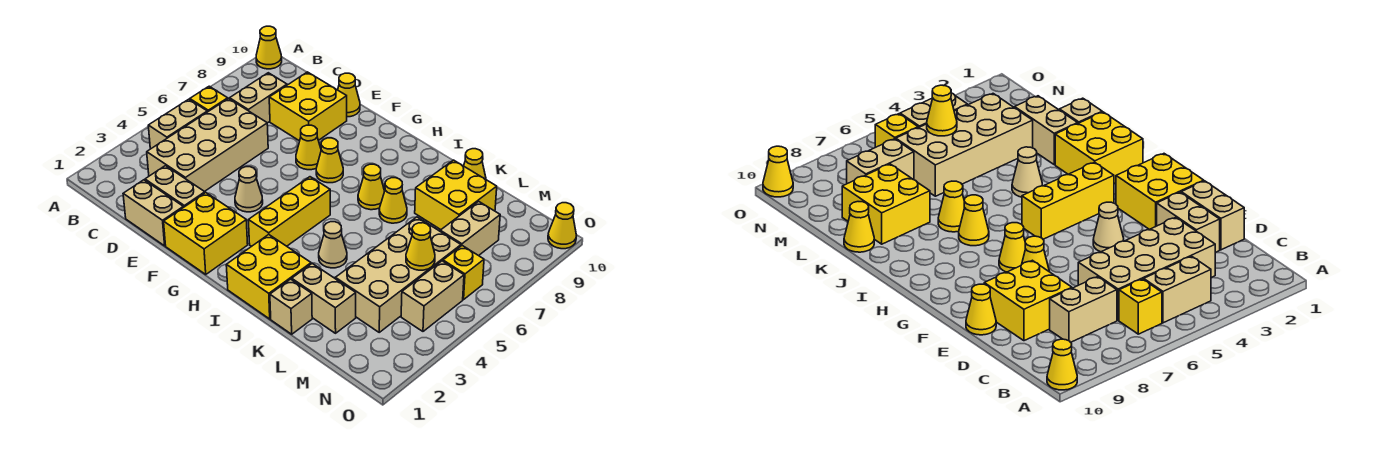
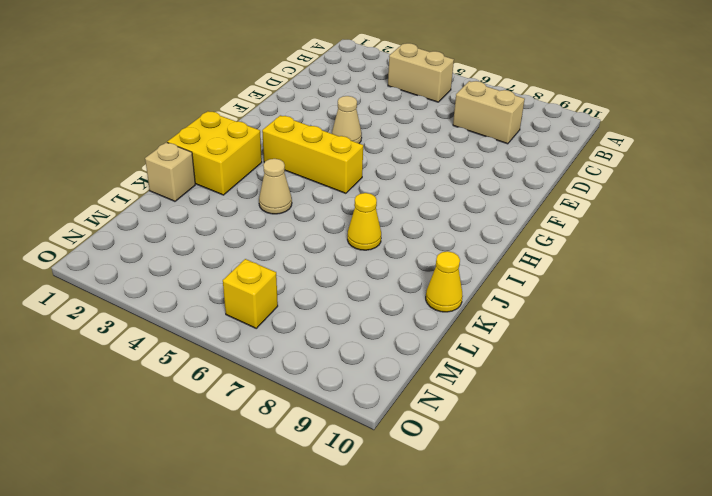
none -> yellow 1x1 cone [256,26,282,69]
none -> yellow 1x1 brick [190,86,228,112]
none -> tan 2x4 brick [147,99,268,192]

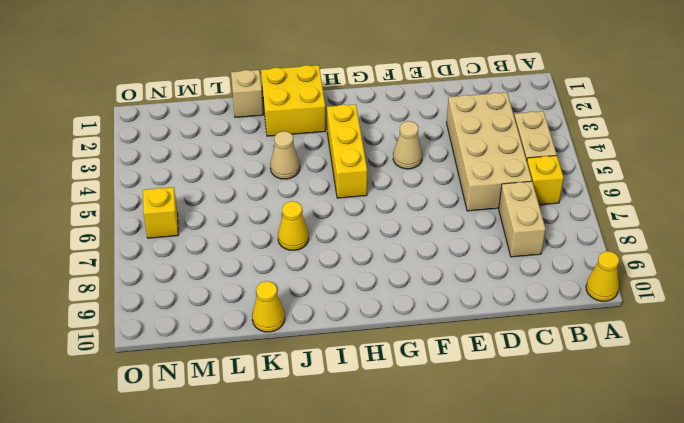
none -> tan 1x2 brick [123,180,183,246]
none -> tan 1x2 brick [145,166,205,207]
none -> yellow 2x2 brick [269,72,347,141]

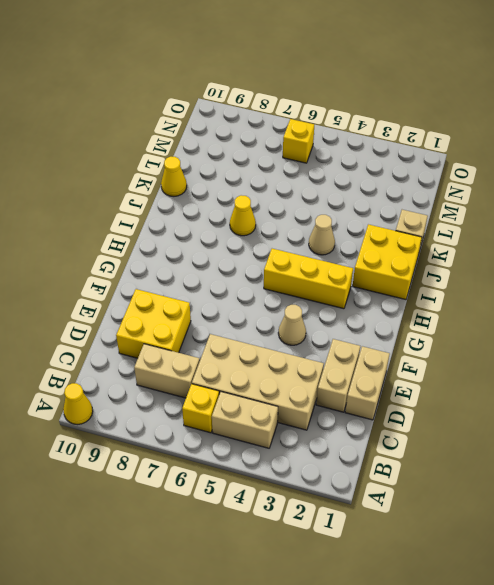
none -> yellow 1x1 cone [338,73,360,117]
none -> yellow 2x2 brick [164,193,248,274]
none -> yellow 1x1 cone [296,125,321,170]

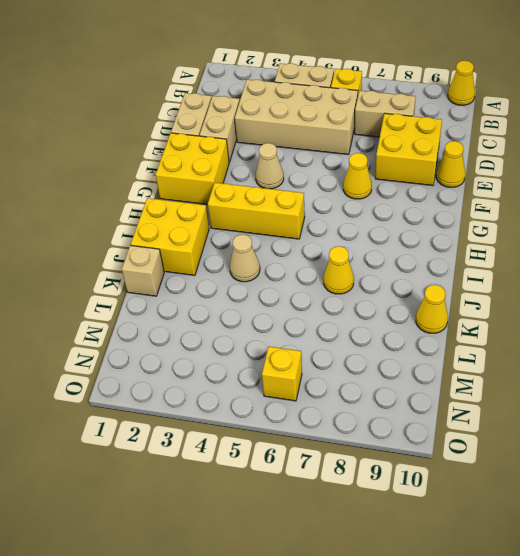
none -> yellow 1x1 cone [316,138,343,183]
none -> yellow 1x1 cone [358,164,385,210]
none -> tan 1x2 brick [292,264,356,333]

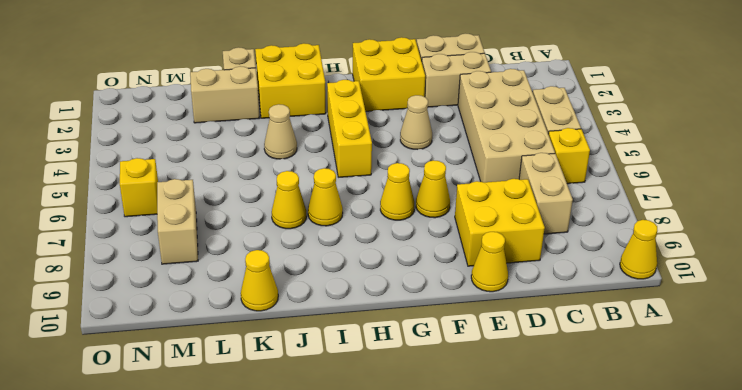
none -> yellow 2x2 brick [415,160,497,230]
none -> tan 2x4 brick [335,217,461,332]
none -> tan 1x2 brick [401,261,464,331]

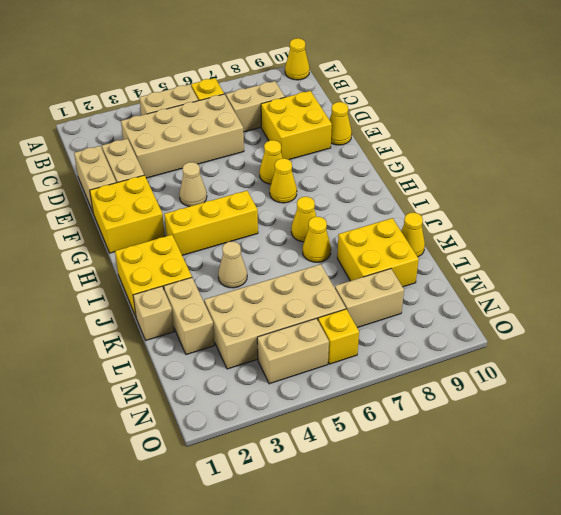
none -> yellow 1x1 cone [548,203,576,249]
none -> yellow 1x1 cone [406,223,435,270]

